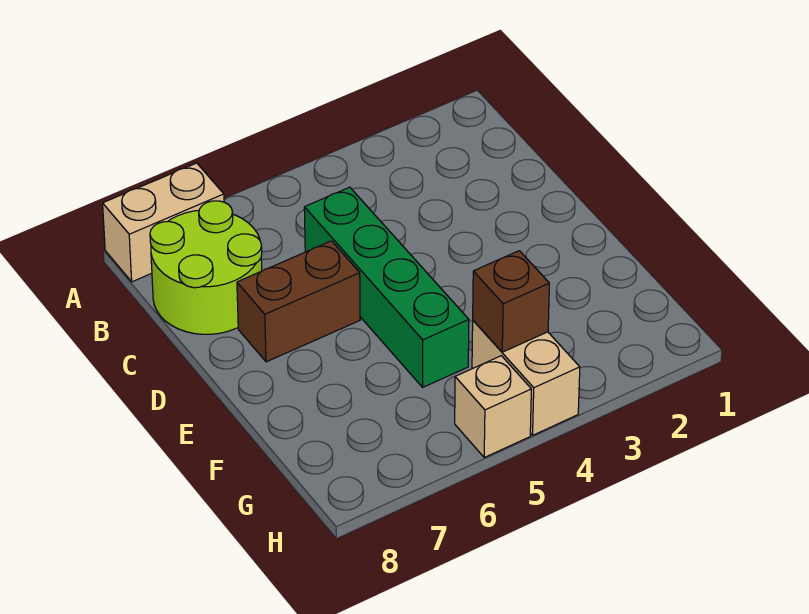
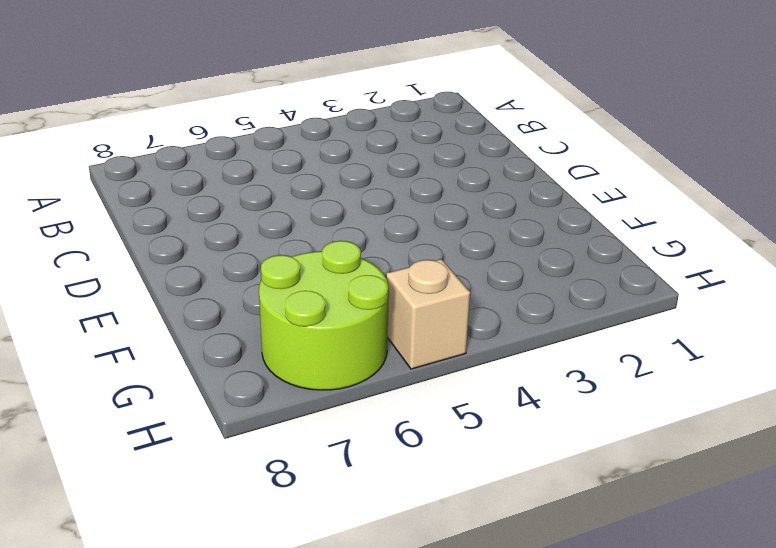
lime 2x2 round brick [259,241,389,390] -> lime 2x2 round brick moved to [150,201,262,334]
none -> tan 1x2 brick [103,163,224,282]
none -> green 1x4 brick [304,187,469,387]

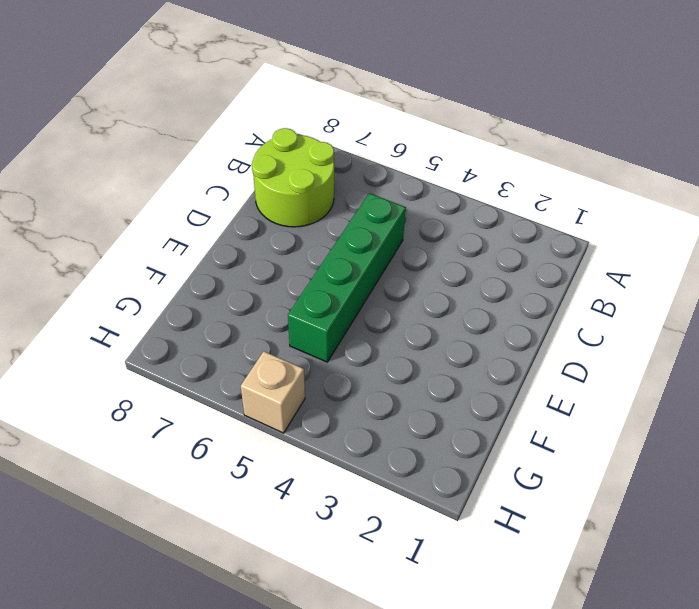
none -> tan 1x2 brick [103,163,224,282]
none -> brown 1x2 brick [237,241,360,362]

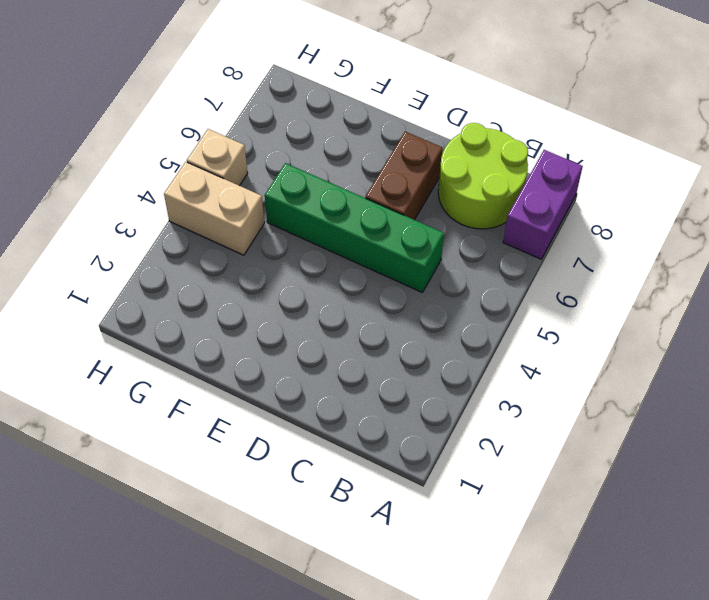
purple 1x2 brick [503,150,583,259] -> tan 1x2 brick [103,163,224,282]
none -> brown 1x1 brick [473,251,549,352]

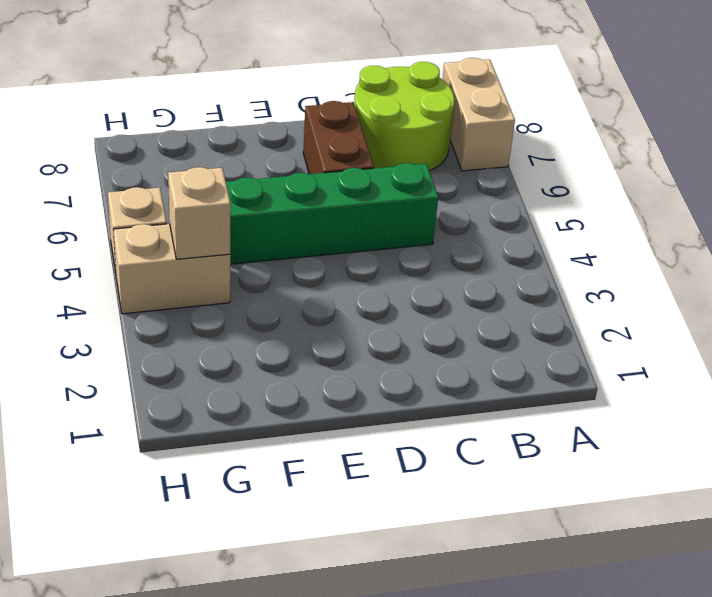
tan 1x1 brick [168,167,231,259] -> brown 1x1 brick [473,251,549,352]

